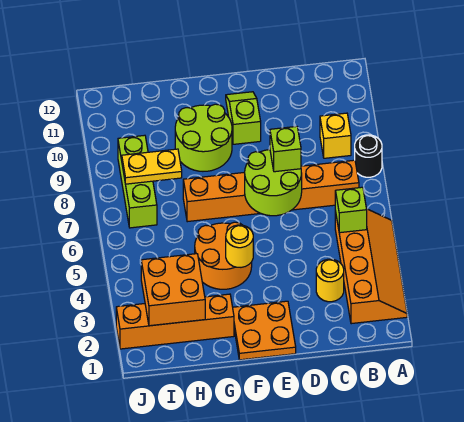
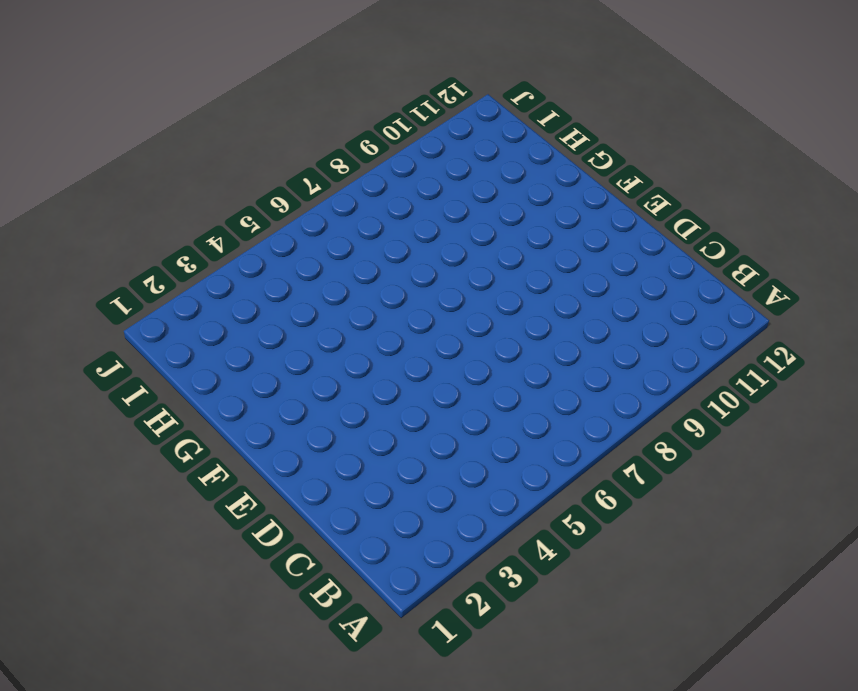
none -> orange 2x4 slope [335,209,407,324]
none -> black 1x1 round brick [355,135,382,177]
none -> orange 1x6 brick [183,160,359,222]

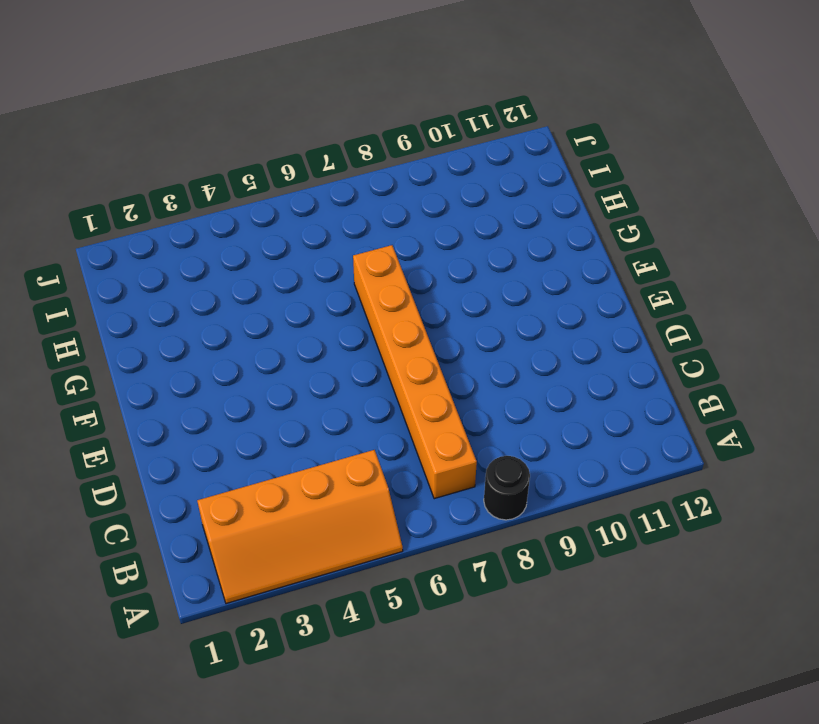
none -> yellow 1x1 brick [320,113,351,158]
none -> yellow 1x1 round brick [316,259,344,302]
none -> orange 2x2 plate [233,301,296,360]

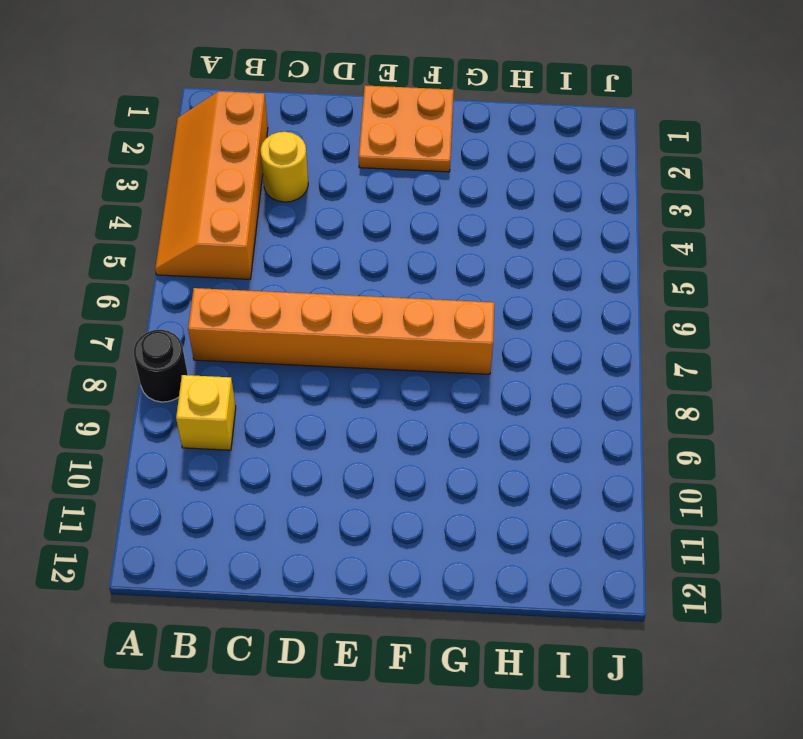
none -> lime 1x2 slope [226,92,261,144]
none -> orange 2x2 round brick [195,222,252,289]
none -> lime 2x2 round brick [175,104,232,171]

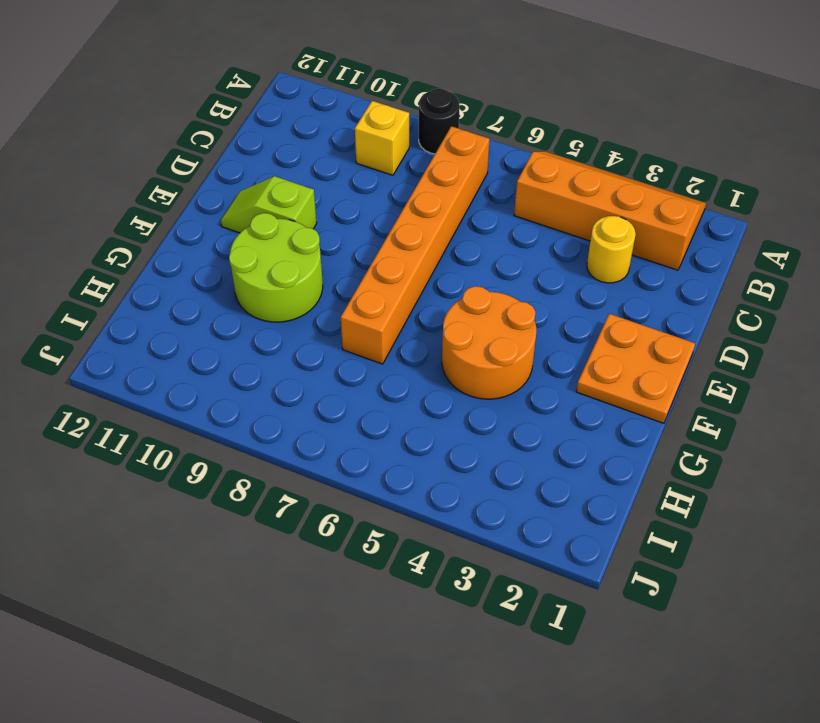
none -> orange 1x4 brick [116,294,234,349]
none -> lime 1x3 brick [118,135,157,228]
none -> lime 1x1 brick [335,187,367,233]

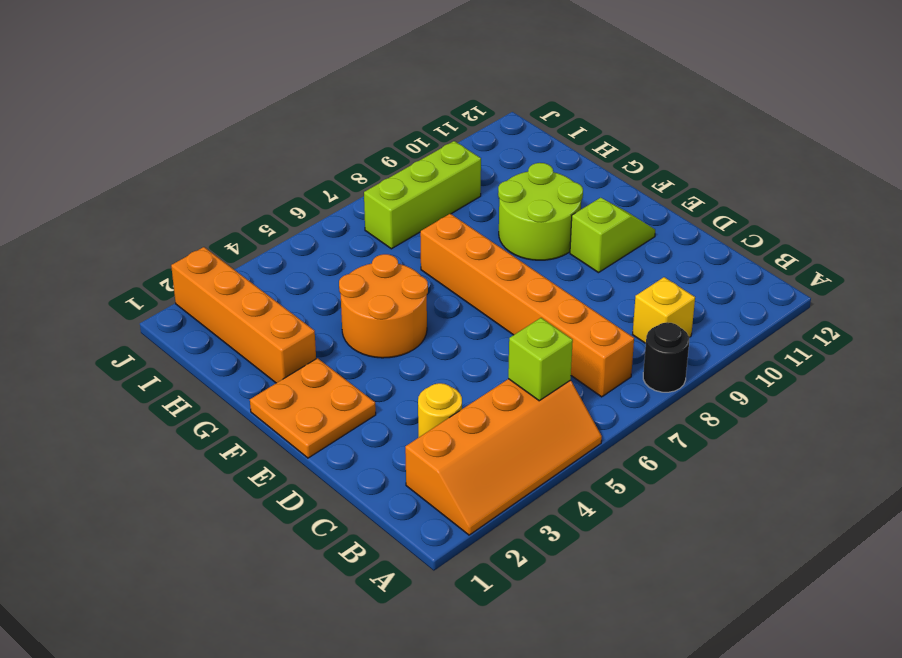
none -> lime 2x2 round brick [245,150,302,216]
none -> yellow 1x1 round brick [226,225,253,267]
none -> orange 2x2 brick [141,254,205,326]

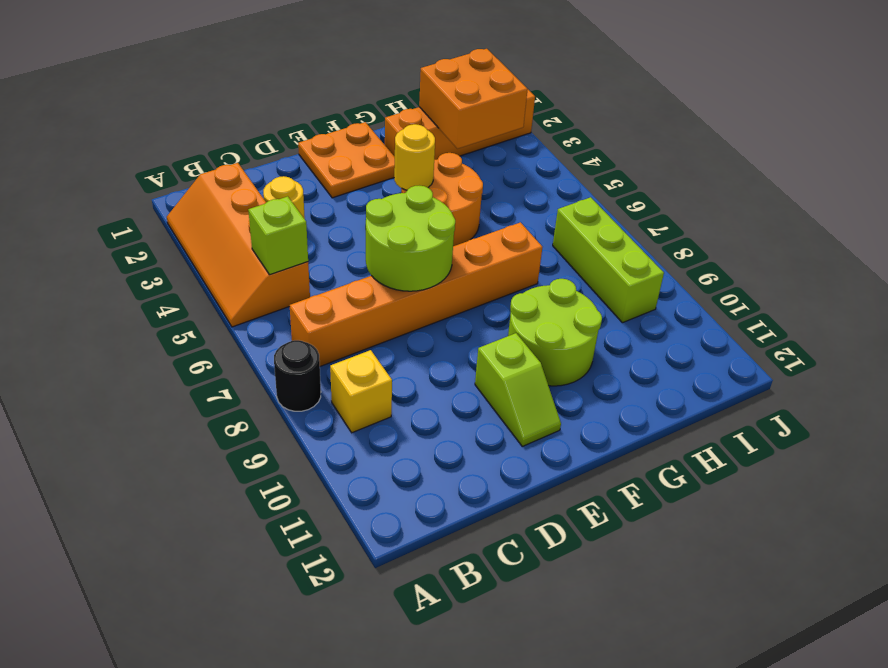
none -> yellow 1x2 plate [122,149,182,184]
none -> lime 1x1 brick [270,126,301,172]

